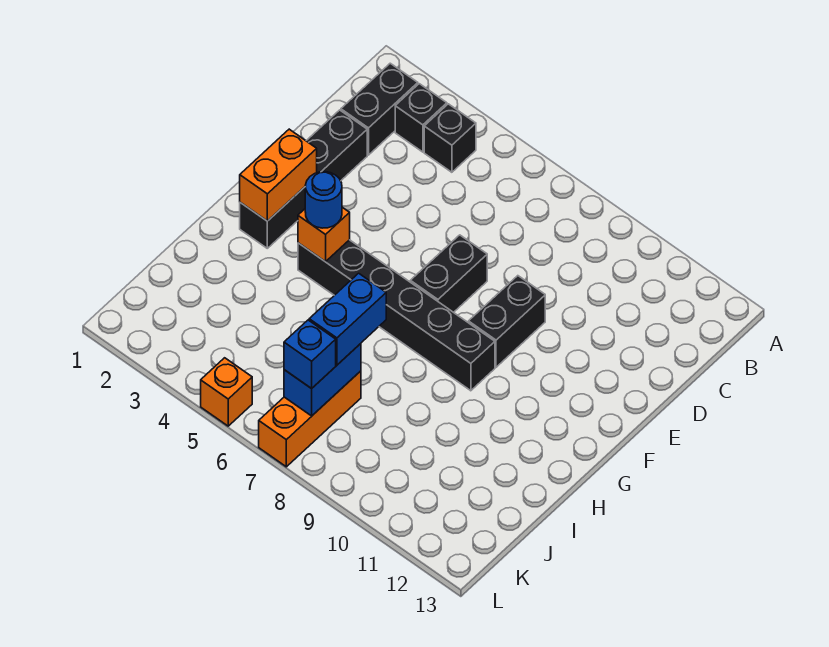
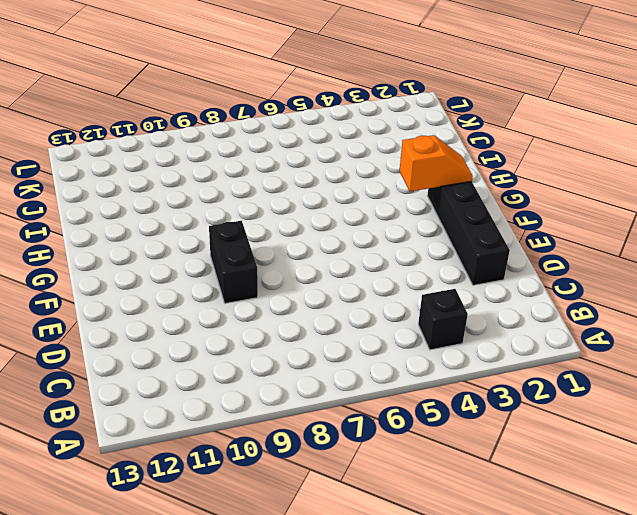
orange 1x2 slope [400,135,473,191] -> orange 1x2 brick [240,129,317,221]
none -> black 1x2 brick [341,63,418,155]
none -> black 1x1 brick [395,84,447,152]
none -> black 1x2 brick [410,235,487,312]

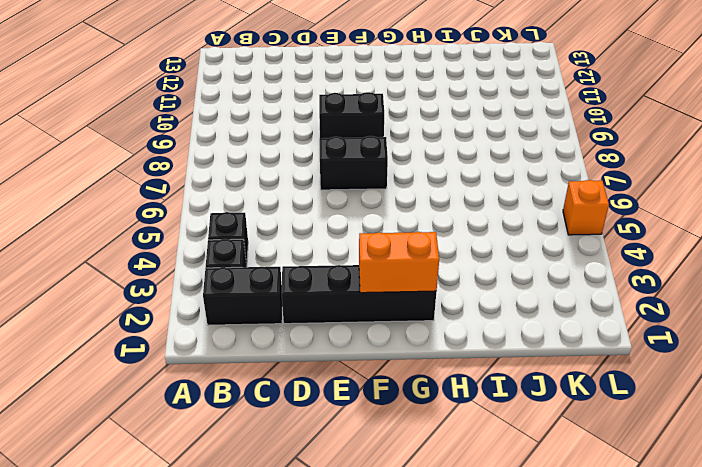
none -> black 1x6 brick [298,240,495,391]
none -> orange 1x3 brick [259,371,361,467]
none -> orange 1x1 brick [298,207,350,262]

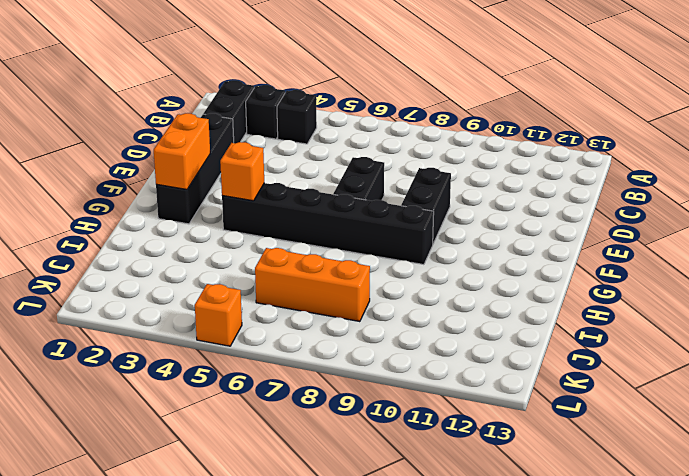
orange 1x3 brick [255,248,370,322] -> orange 1x3 brick turned to [259,371,361,467]
none -> blue 1x2 brick [284,344,361,416]
none -> blue 1x1 round brick [305,172,342,228]
none -> blue 1x2 brick [309,273,386,365]

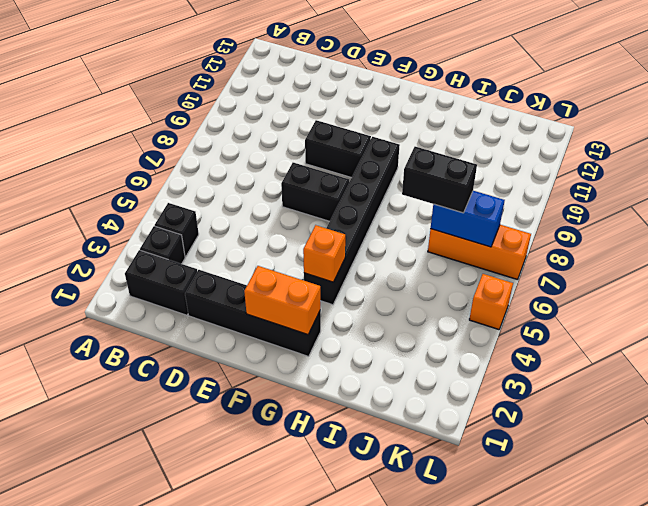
black 1x2 brick [402,147,477,213] -> blue 1x2 brick [309,273,386,365]
none -> blue 1x1 round brick [305,172,342,228]
none -> blue 1x1 brick [284,320,336,389]

